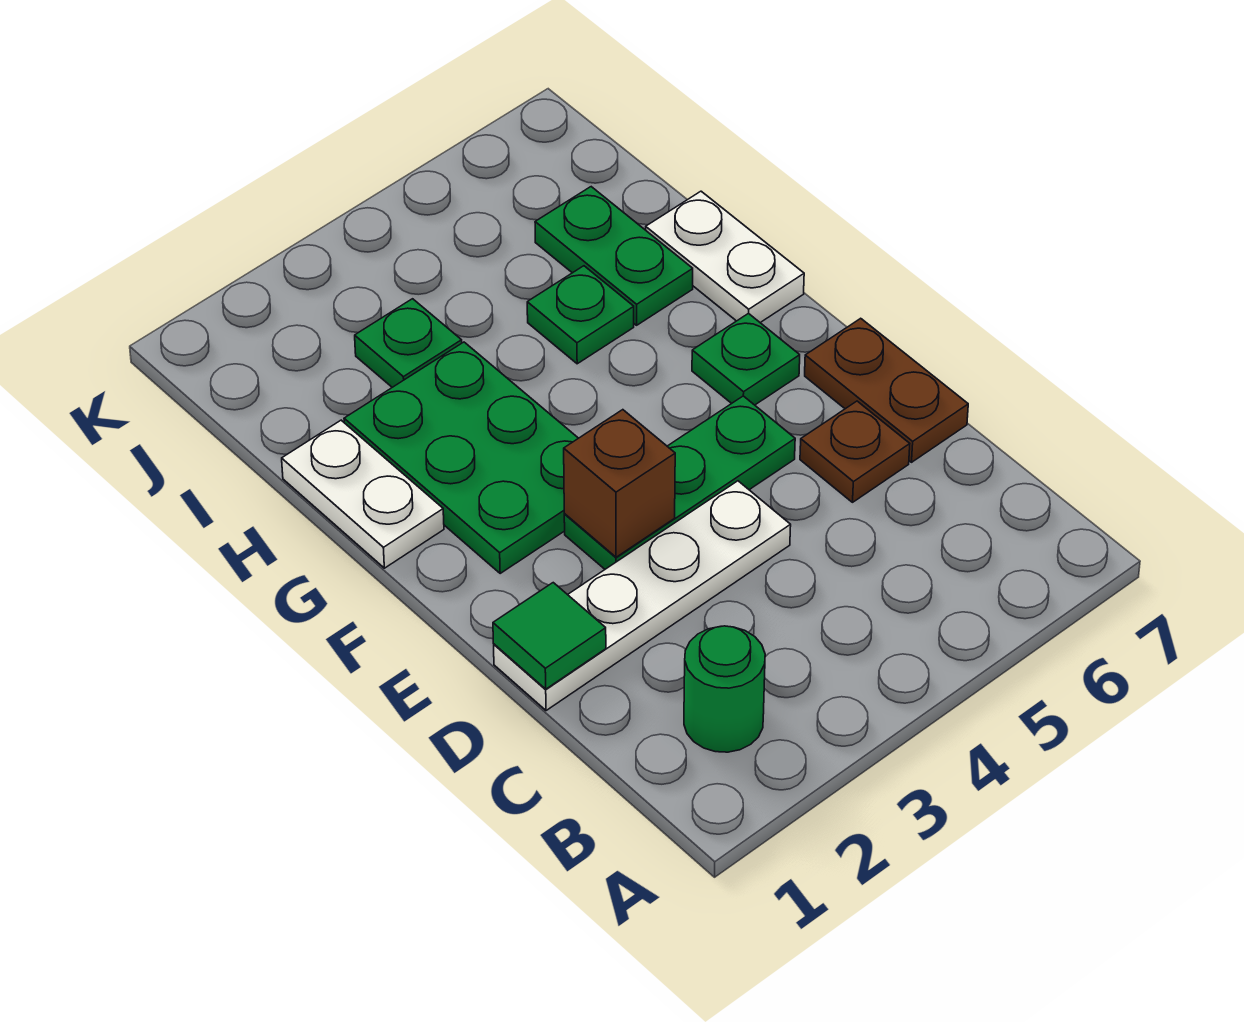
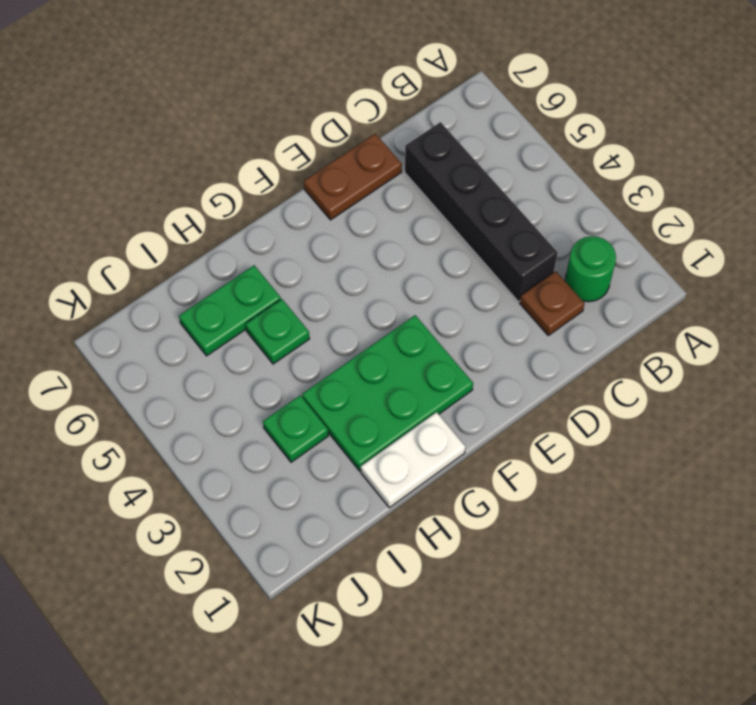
brown 1x1 plate [520,271,585,335] -> brown 1x1 plate moved to [800,401,910,502]
black 1x4 brick [405,122,558,302] -> none
none -> white 1x4 plate [494,481,791,711]
none -> green 1x3 plate [564,396,795,569]
none -> green 1x1 plate [692,313,800,405]

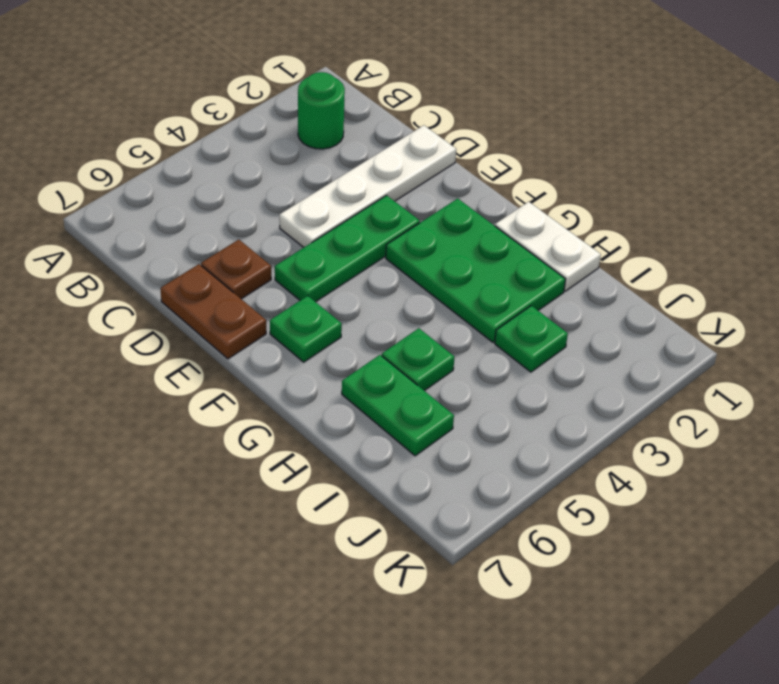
none -> white 1x2 plate [646,191,804,323]
none -> green 1x1 tile [493,583,606,689]
none -> brown 1x1 brick [564,410,675,557]

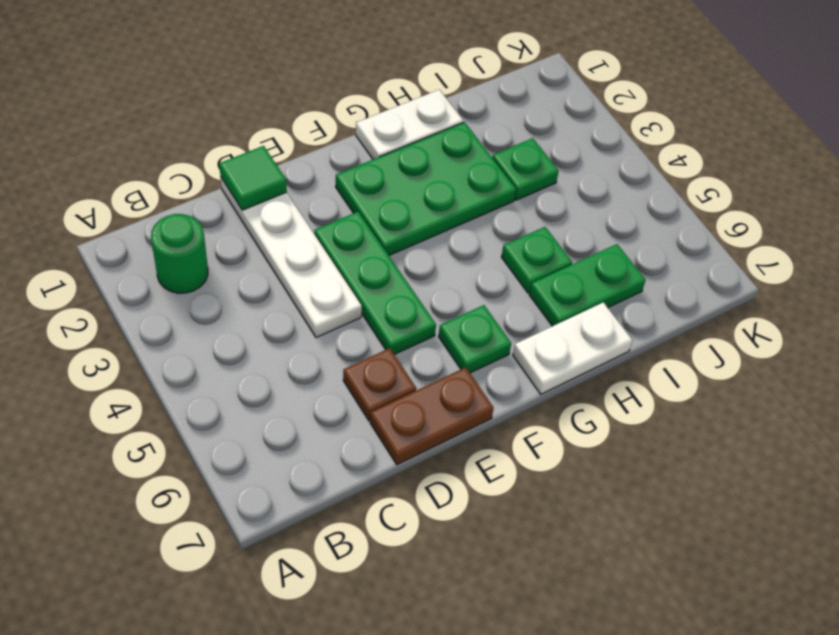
none -> brown 1x1 brick [564,410,675,557]

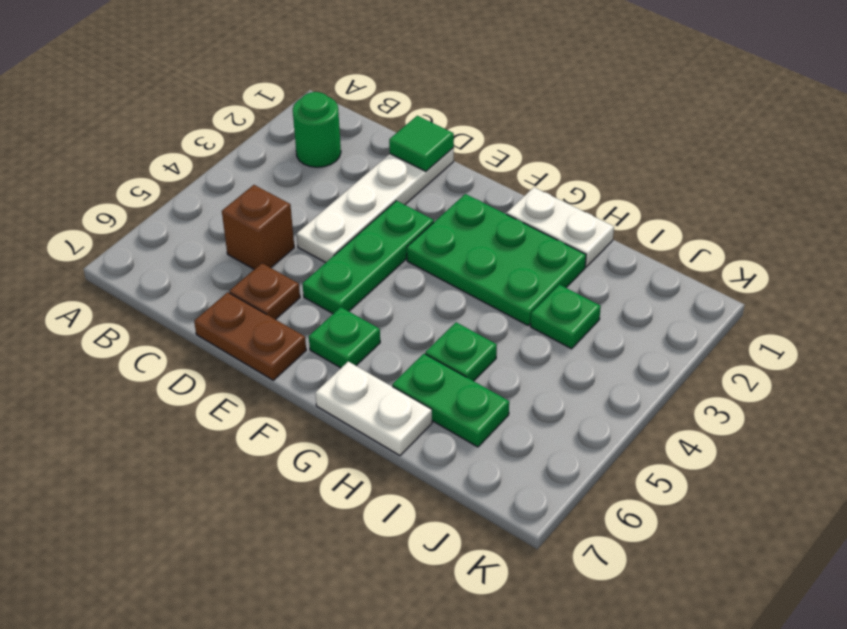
brown 1x1 brick [222,185,294,269] -> brown 1x1 brick moved to [564,410,675,557]

